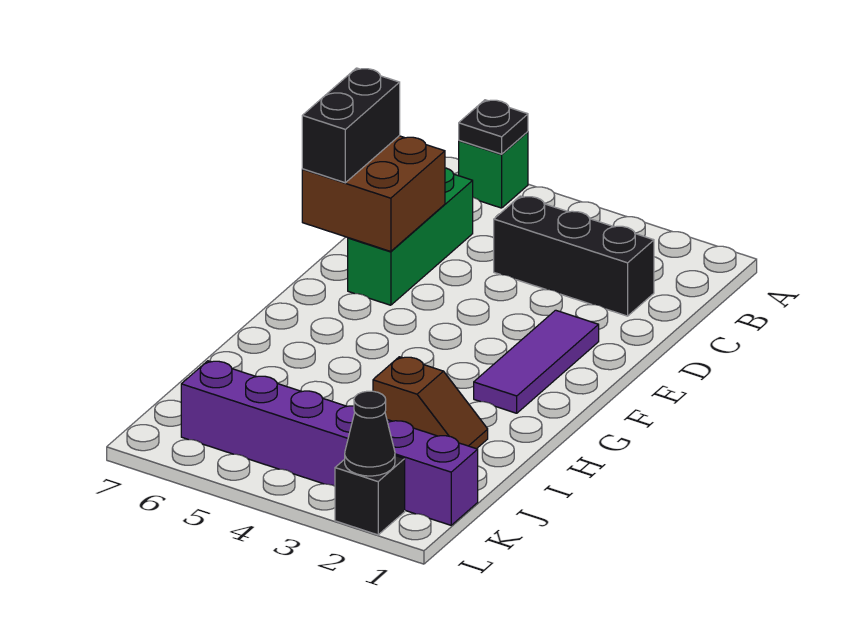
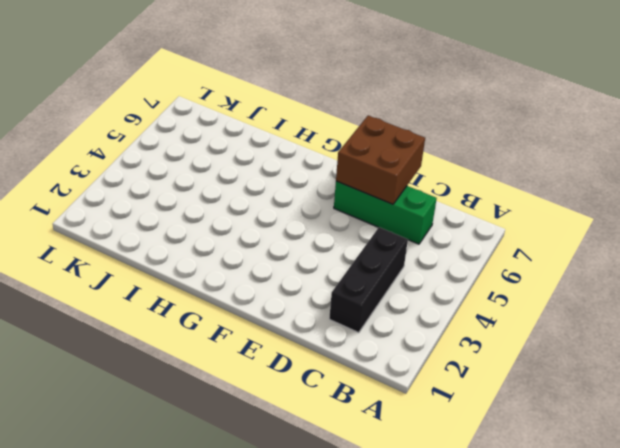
none -> green 1x1 brick [459,132,528,208]
none -> purple 1x3 tile [474,310,599,413]

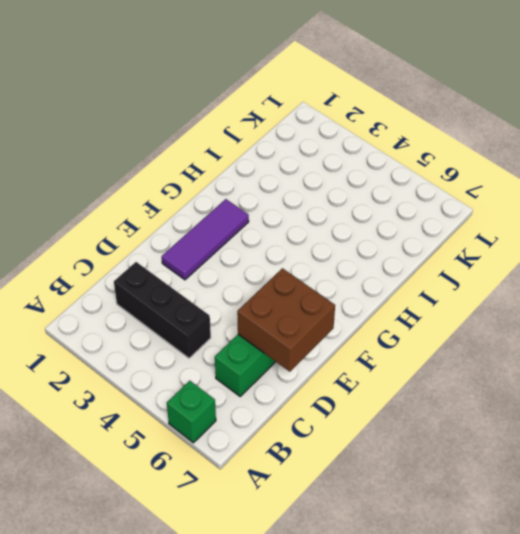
none -> brown 1x2 slope [373,357,488,449]
none -> purple 1x6 brick [181,361,478,525]

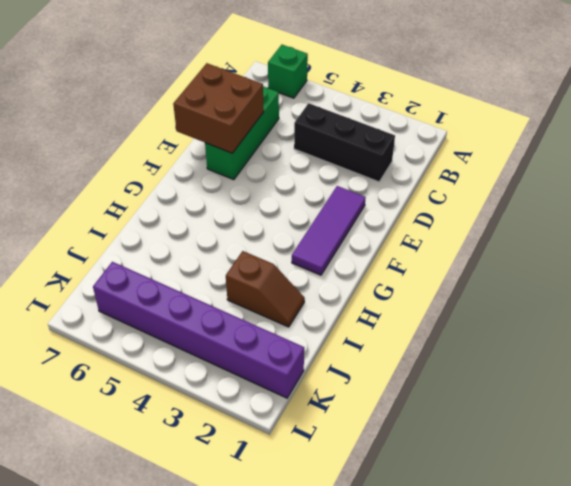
none -> black 1x1 brick [335,456,405,535]
none -> black 1x1 plate [459,100,528,154]

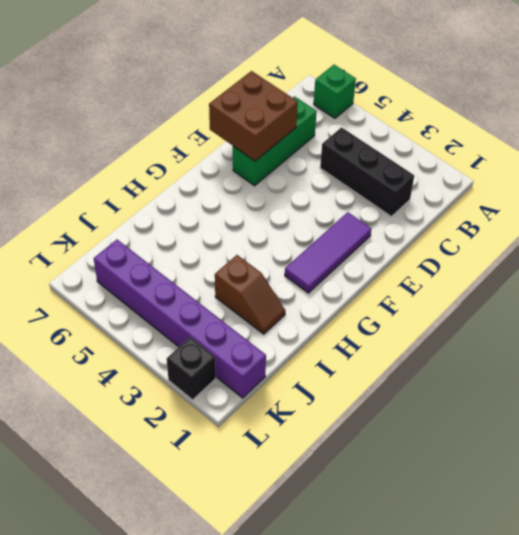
none -> black 1x1 plate [459,100,528,154]
none -> black 1x1 cone [345,391,395,476]

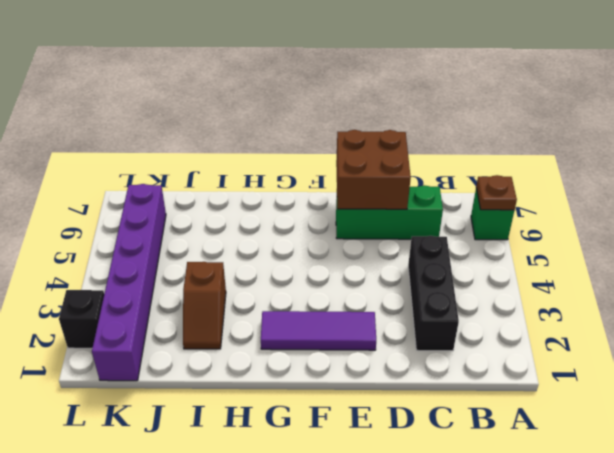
brown 1x1 plate [476,175,517,210] -> black 1x1 plate [459,100,528,154]
none -> black 1x1 cone [345,391,395,476]
none -> black 1x2 brick [302,68,400,183]

